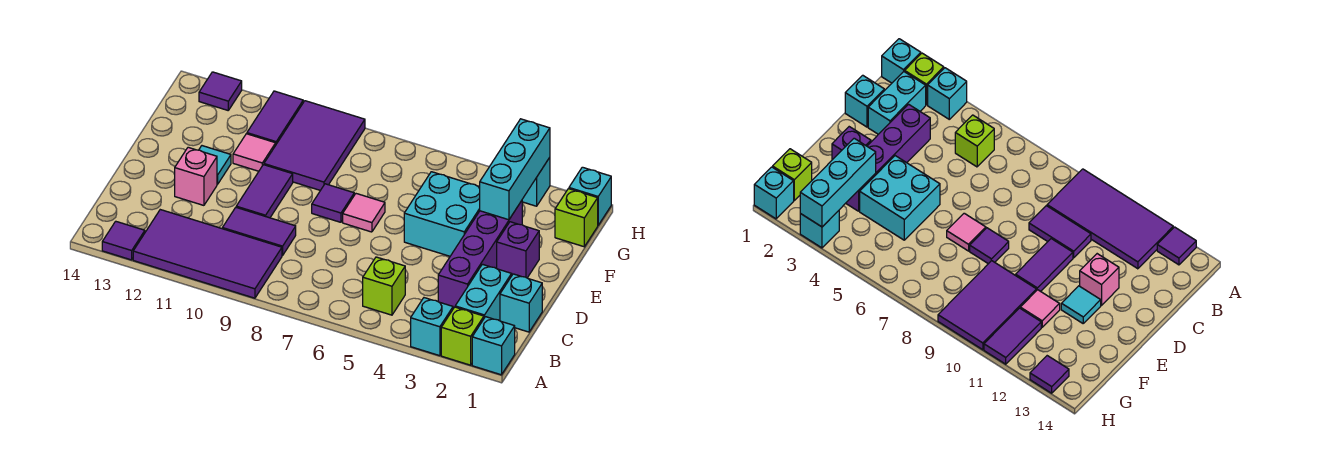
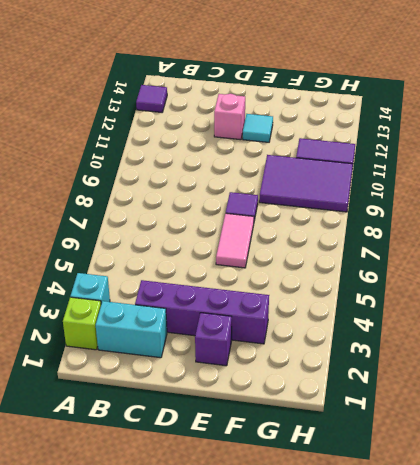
pink 1x2 tile [216,213,254,268] -> pink 1x1 tile [343,194,385,232]
none -> cyan 1x1 brick [472,317,515,375]
none -> purple 2x4 tile [133,210,282,298]
none -> lime 1x1 brick [363,257,405,315]

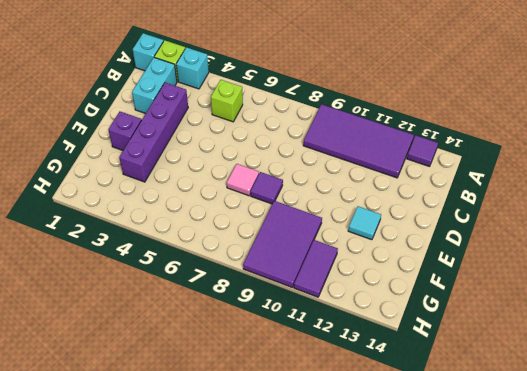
none -> cyan 1x1 brick [500,274,542,332]
none -> purple 1x2 tile [222,208,296,256]
none -> purple 1x2 tile [236,165,293,218]

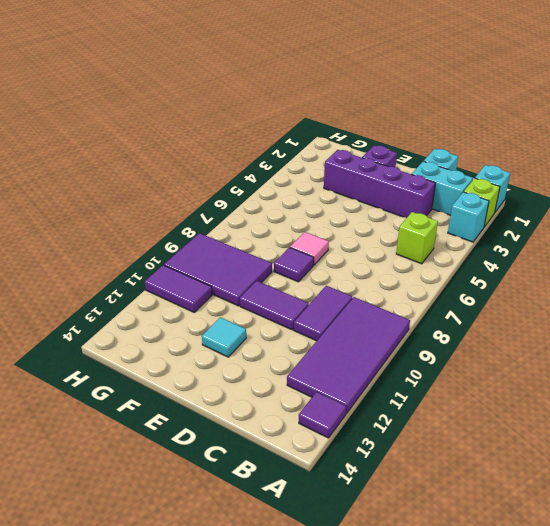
none -> pink 1x1 brick [175,147,217,205]
none -> cyan 2x2 brick [404,172,480,256]
none -> pink 1x1 tile [233,134,276,171]

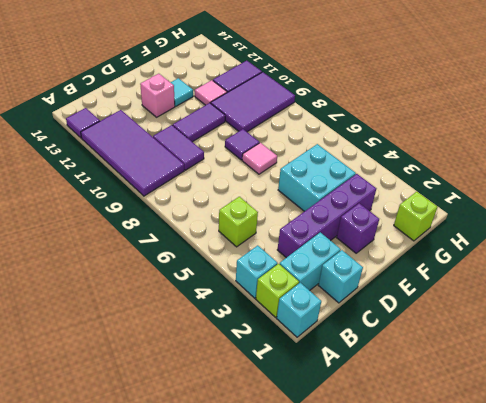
none -> cyan 1x1 brick [569,167,611,225]
none -> cyan 1x1 brick [522,157,550,206]
none -> purple 1x1 tile [199,72,242,110]

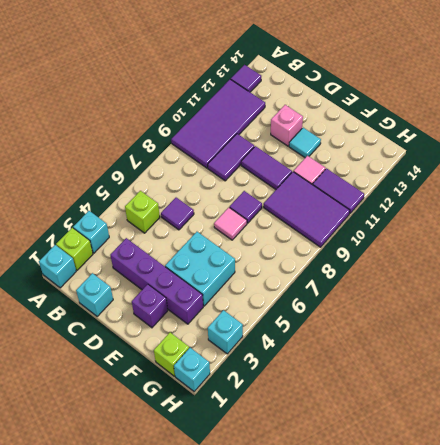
purple 1x1 tile [161,198,194,230] -> purple 1x1 tile moved to [199,72,242,110]
none -> cyan 1x2 brick [455,264,512,321]
none -> cyan 1x3 brick [480,119,550,220]

